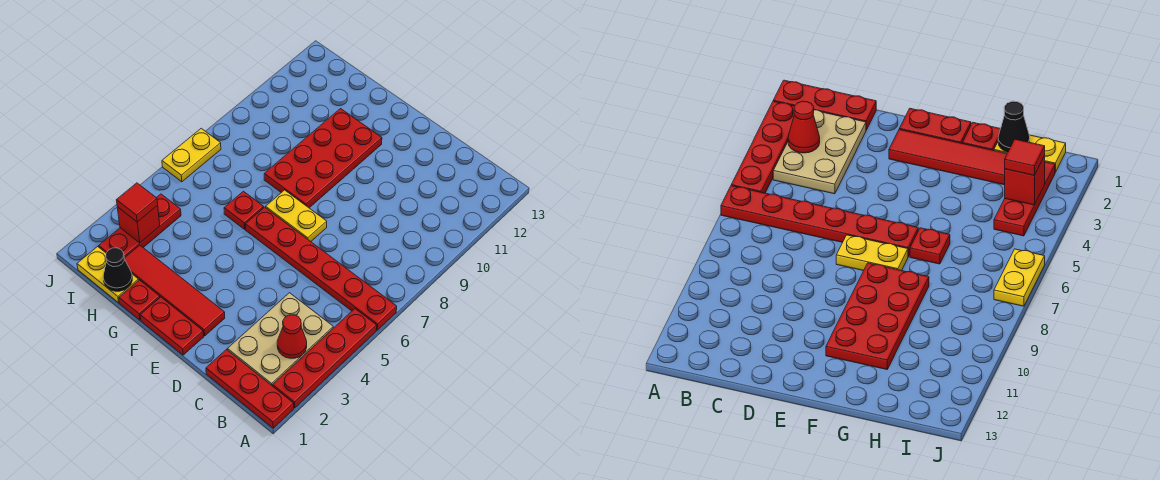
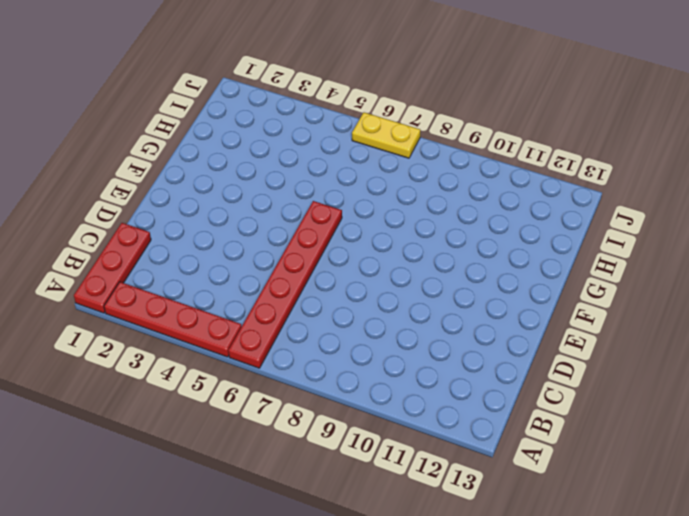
none -> tan 2x3 plate [228,293,333,386]
none -> red 1x2 plate [140,297,204,355]
none -> red 1x4 tile [124,245,225,336]

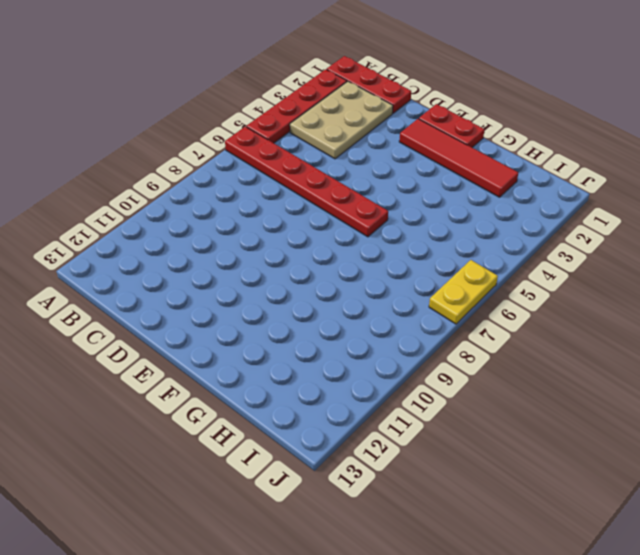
none -> yellow 1x2 plate [266,190,327,241]
none -> red 2x4 plate [264,109,382,208]
none -> red 1x1 plate [119,280,160,320]

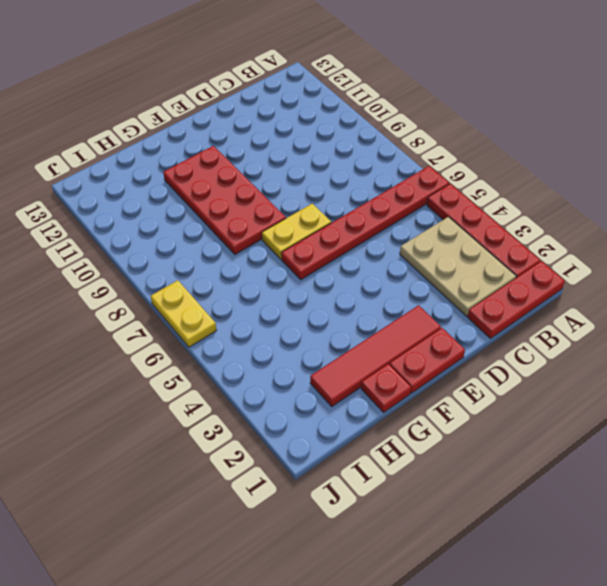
none -> red 1x1 plate [224,191,264,229]
none -> yellow 1x2 plate [77,247,139,303]
none -> red 1x3 plate [99,194,181,258]

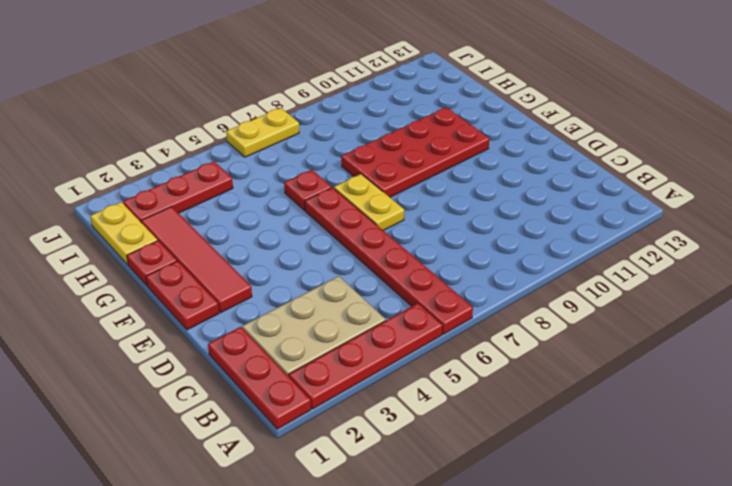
none -> red 1x1 cone [277,315,307,358]
none -> black 1x1 cone [103,248,132,291]
none -> red 1x1 brick [117,206,160,243]

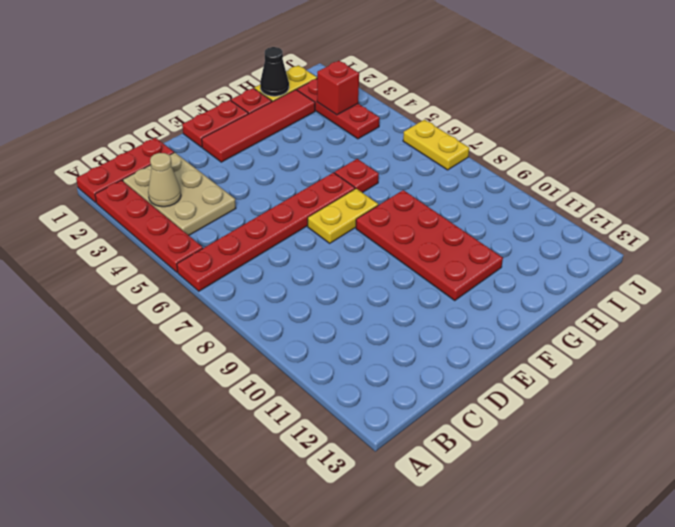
tan 1x1 cone [148,153,181,207] -> red 1x1 cone [277,315,307,358]
none -> red 1x1 tile [116,183,158,222]

